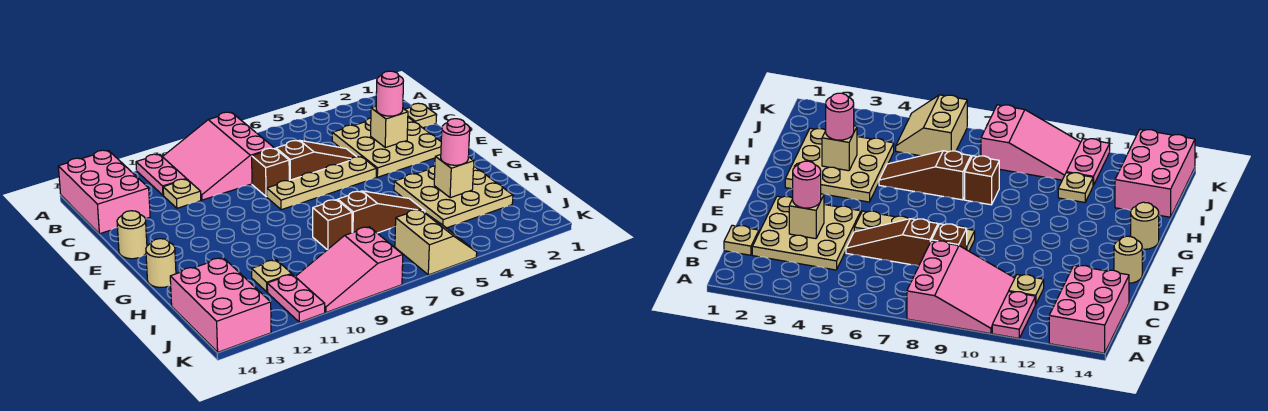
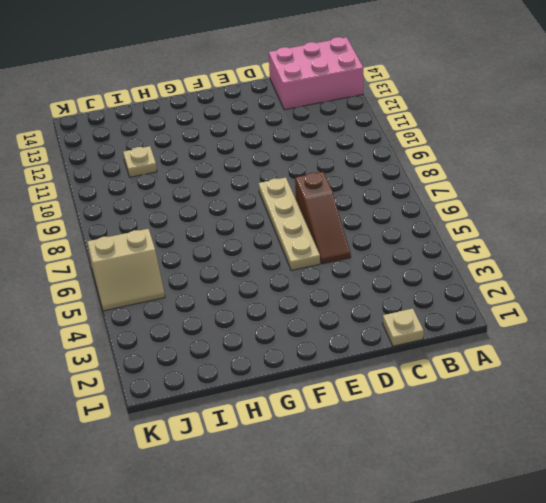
none -> pink 3x3 slope [163,112,274,200]
none -> pink 1x2 plate [136,154,186,195]
none -> tan 3x3 plate [332,117,441,177]

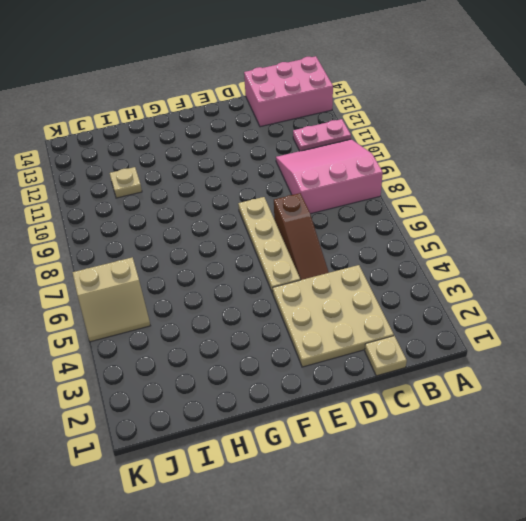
none -> tan 1x1 plate [163,179,201,208]
none -> brown 1x1 brick [252,148,289,197]
none -> tan 1x1 round brick [117,211,147,259]

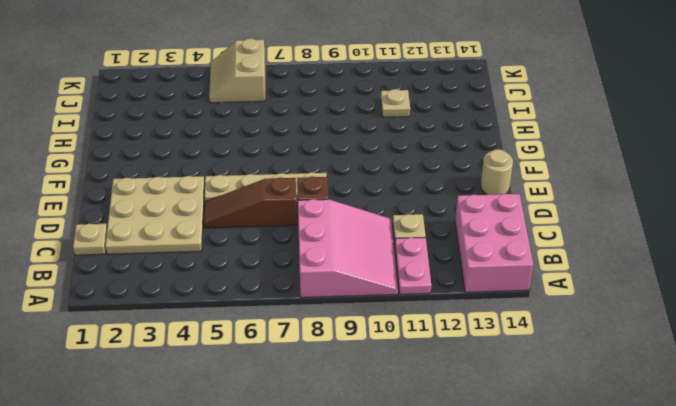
none -> tan 3x3 plate [394,166,513,228]
none -> tan 1x1 round brick [146,239,176,287]
none -> brown 1x3 slope [338,191,425,233]

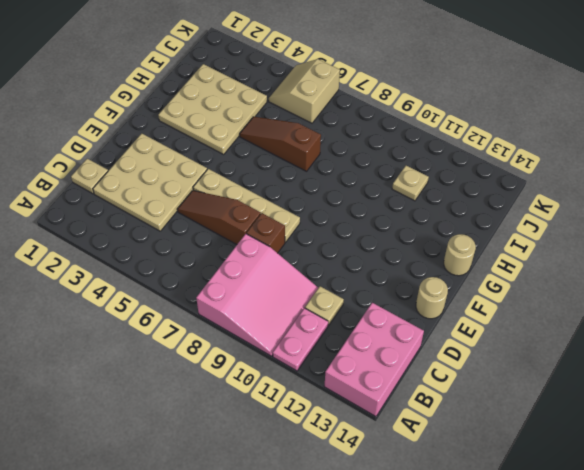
none -> brown 1x1 brick [313,200,352,250]
none -> pink 2x3 brick [170,258,271,352]
none -> pink 2x3 slope [295,227,403,312]

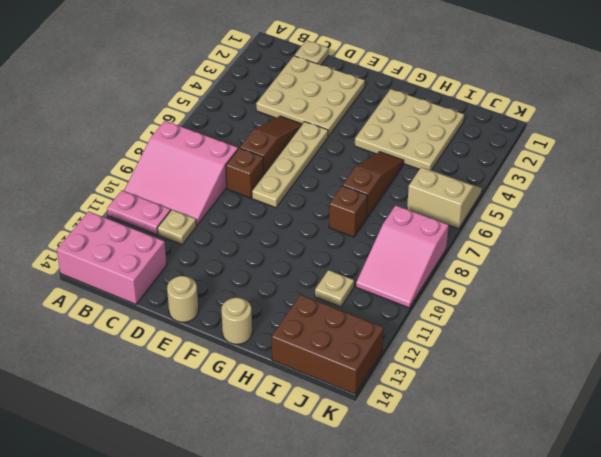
brown 2x3 brick [272,295,384,394] -> pink 2x3 brick [170,258,271,352]
none -> pink 1x2 plate [267,274,325,322]
none -> tan 1x1 brick [371,106,408,148]
none -> tan 1x1 brick [434,155,474,198]

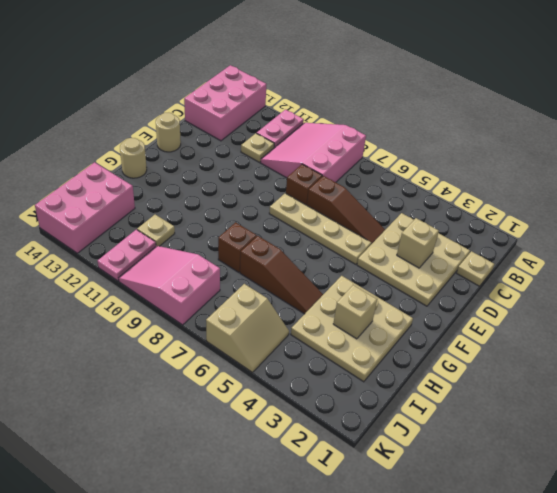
none -> pink 1x1 round brick [376,71,403,116]
none -> pink 1x1 round brick [441,119,470,165]

